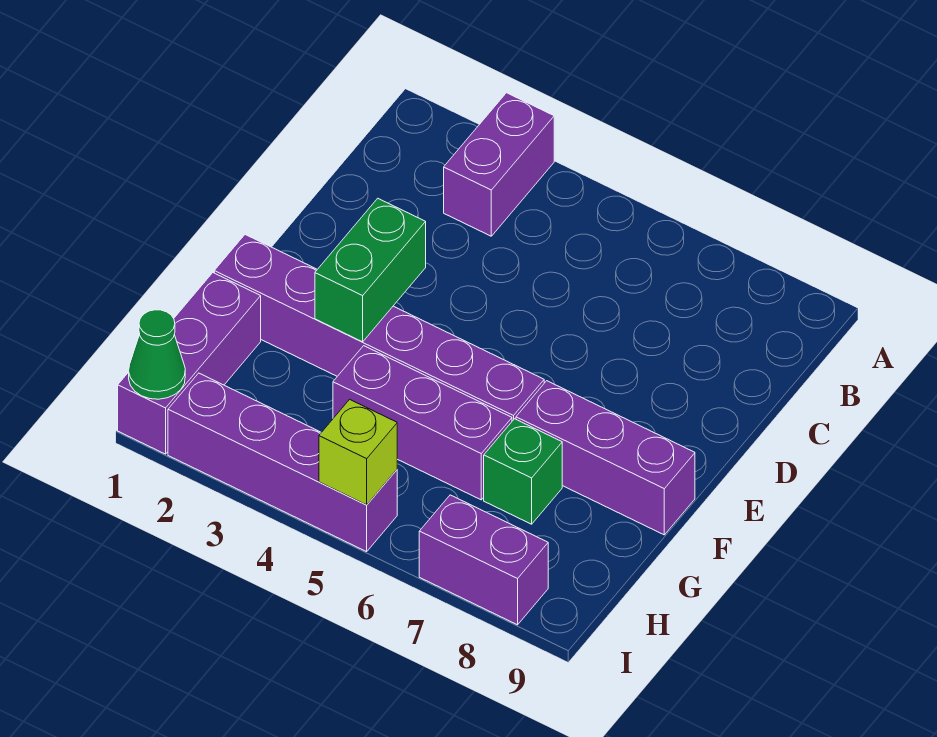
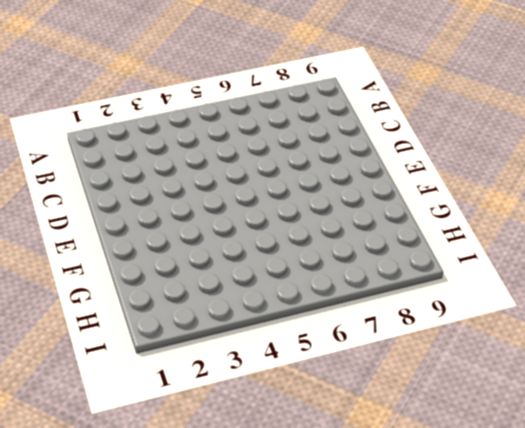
none -> purple 1x2 brick [444,93,554,236]
none -> purple 1x6 brick [214,235,544,421]

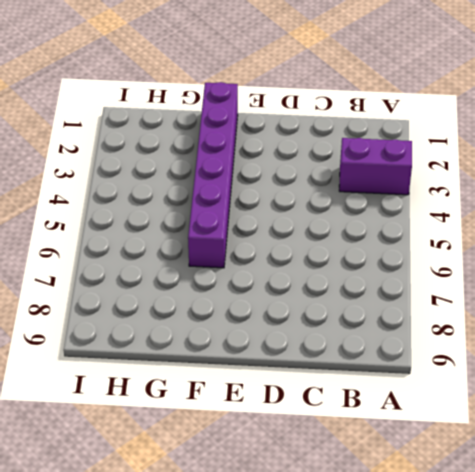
none -> purple 1x3 brick [516,381,695,535]
none -> purple 1x3 brick [118,273,261,454]

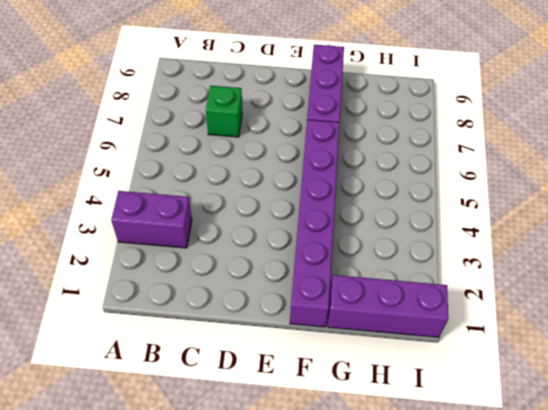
green 1x1 brick [206,86,242,137] -> green 1x1 brick moved to [484,419,562,524]
none -> purple 1x3 brick [333,346,512,500]
none -> purple 1x4 brick [168,373,397,552]

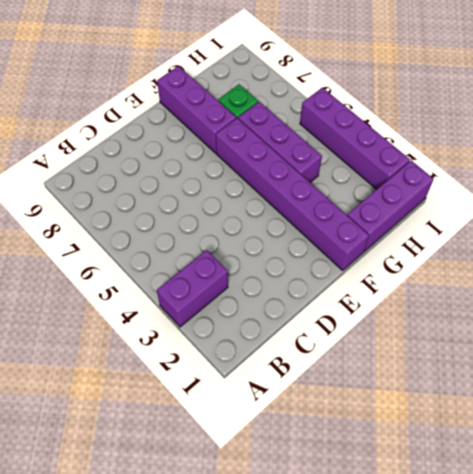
none -> purple 1x2 brick [419,495,548,625]
none -> green 1x2 brick [315,198,426,342]

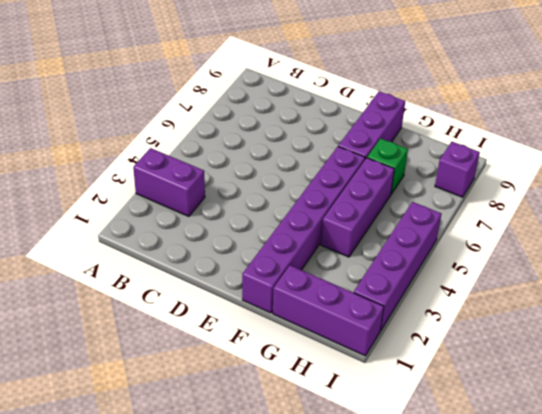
purple 1x1 brick [435,142,480,197] -> purple 1x2 brick [419,495,548,625]
none -> green 1x2 brick [315,198,426,342]
none -> green 1x1 cone [129,310,185,399]

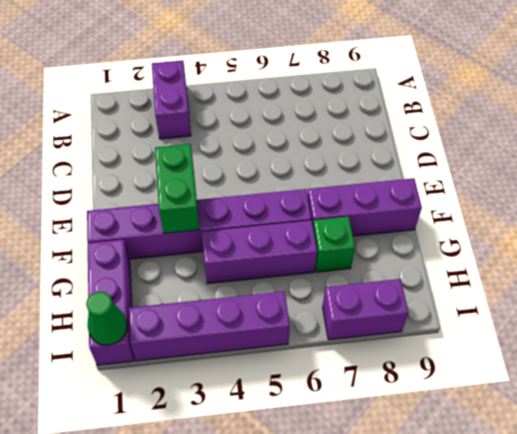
none -> lime 1x1 brick [319,399,397,505]

